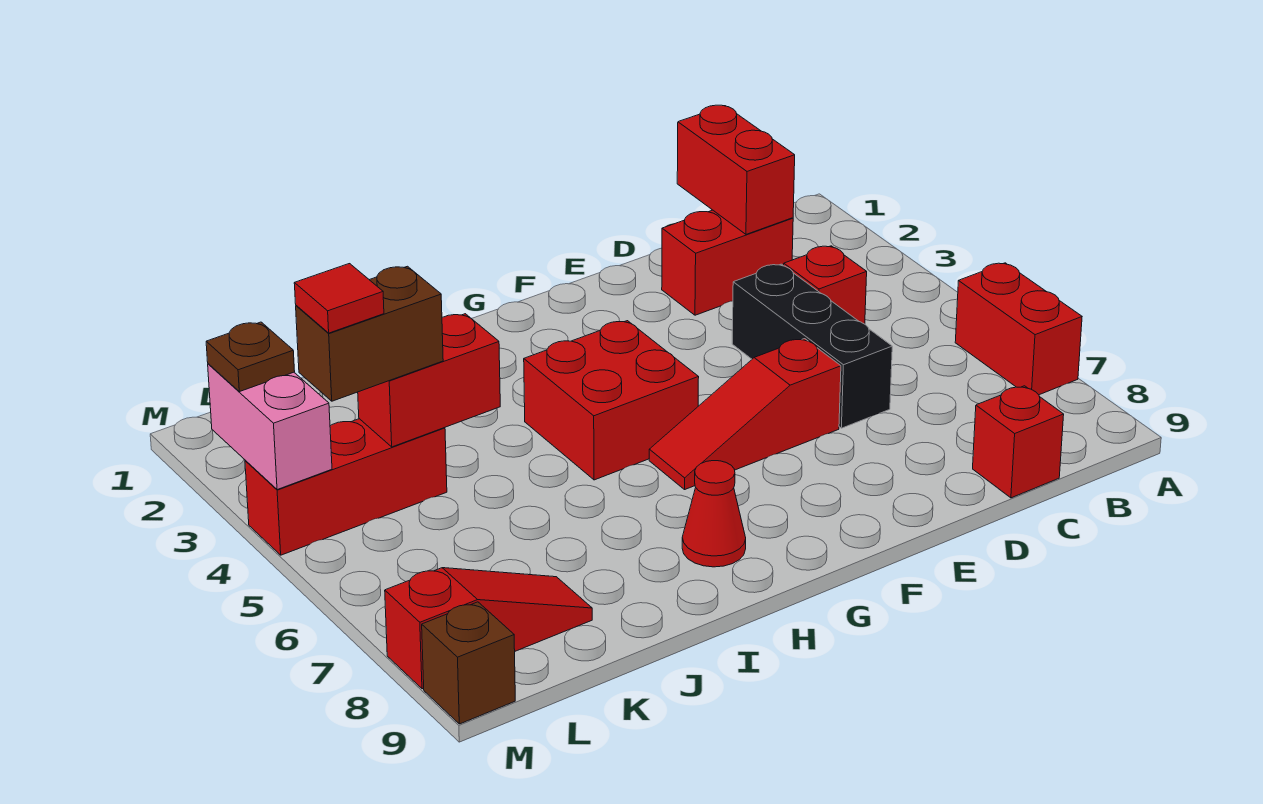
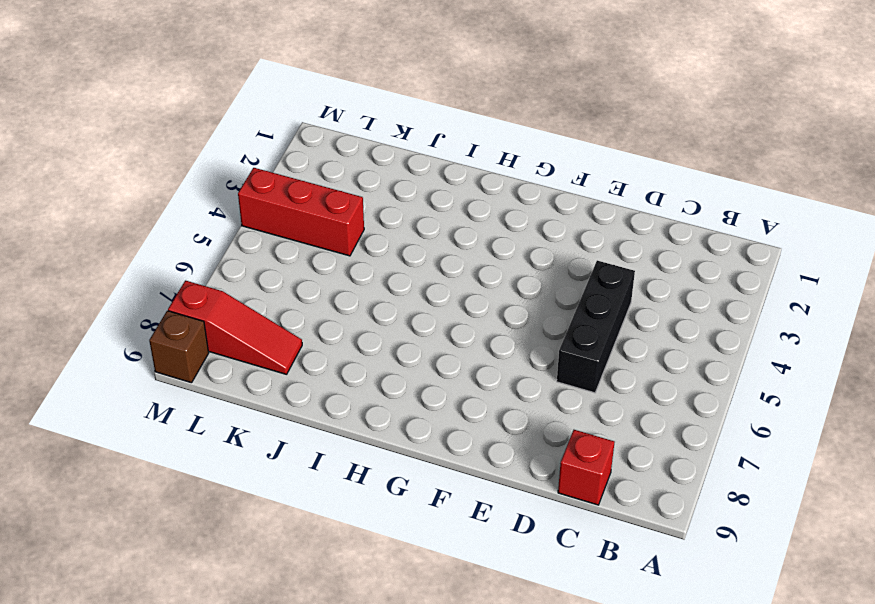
none -> red 1x2 brick [955,263,1082,395]
none -> red 1x2 brick [662,210,793,315]
none -> red 1x1 brick [784,246,867,324]

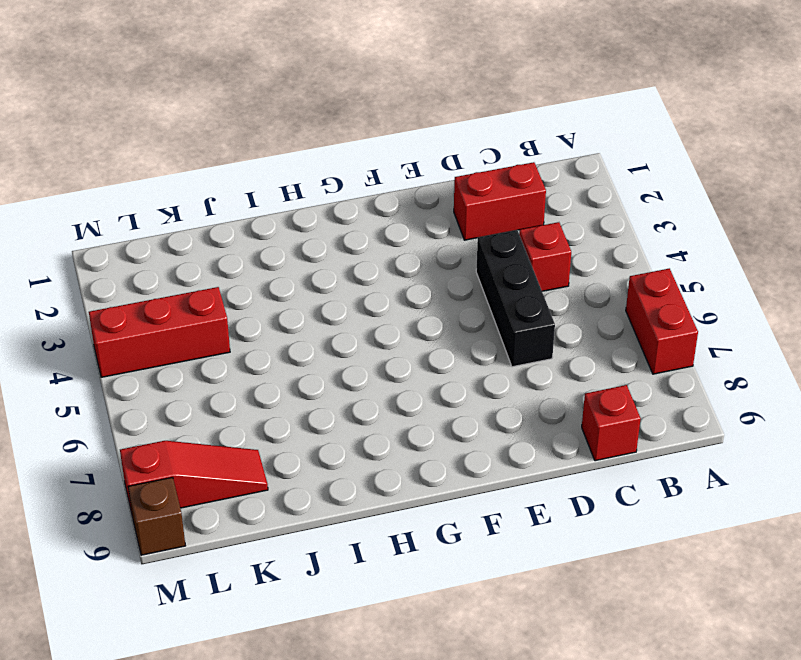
none -> red 1x3 slope [649,339,841,489]
none -> red 2x2 brick [524,321,699,480]
none -> red 1x1 cone [682,461,746,567]

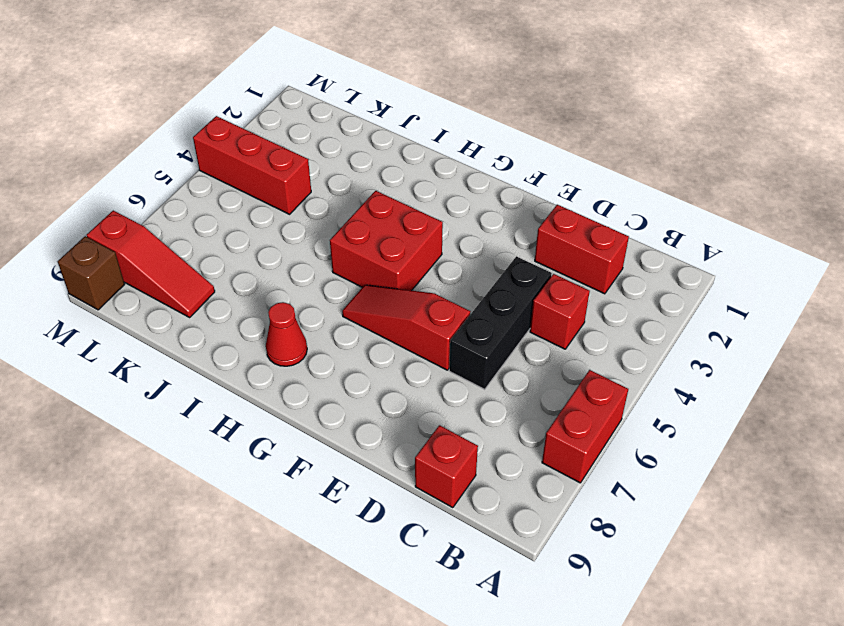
none -> red 1x2 brick [677,105,795,234]
none -> red 1x2 brick [358,314,500,447]
none -> pink 1x2 brick [208,364,332,490]

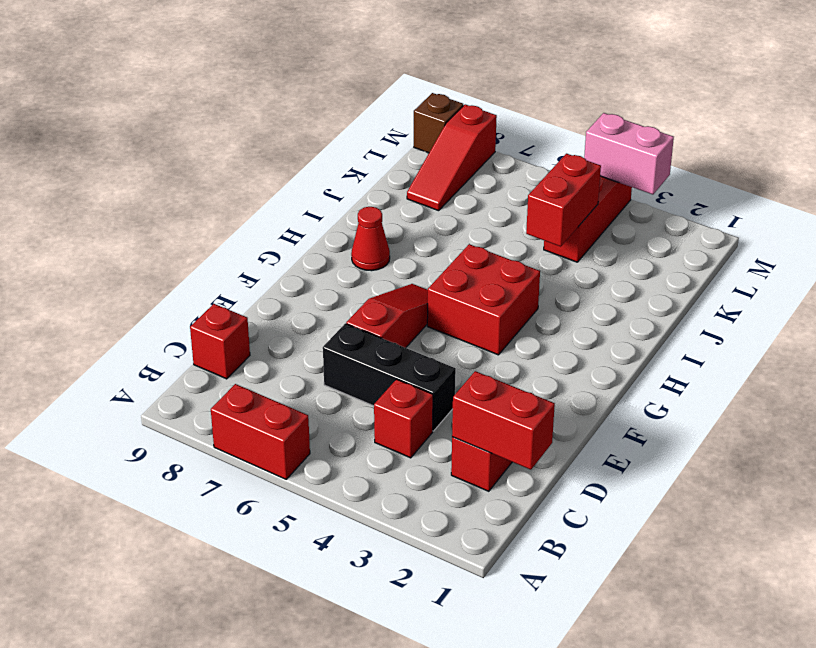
none -> brown 1x2 brick [296,266,443,401]
none -> brown 1x1 plate [206,322,295,392]
none -> red 1x1 tile [294,264,384,333]

